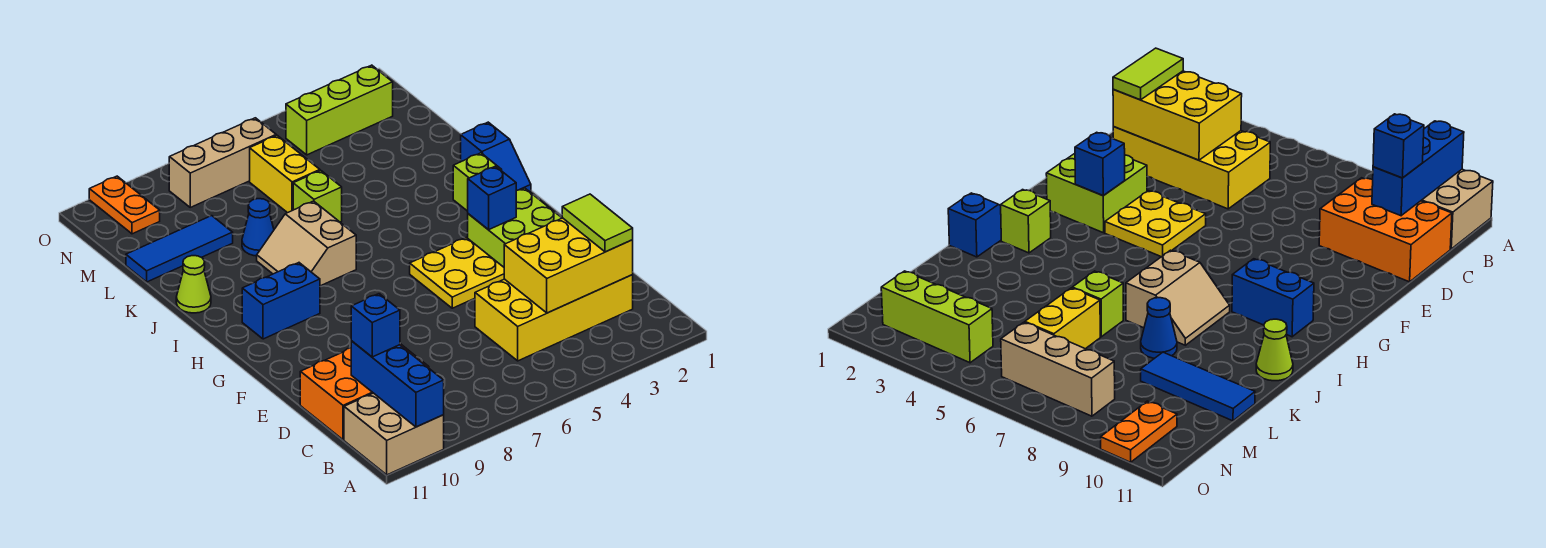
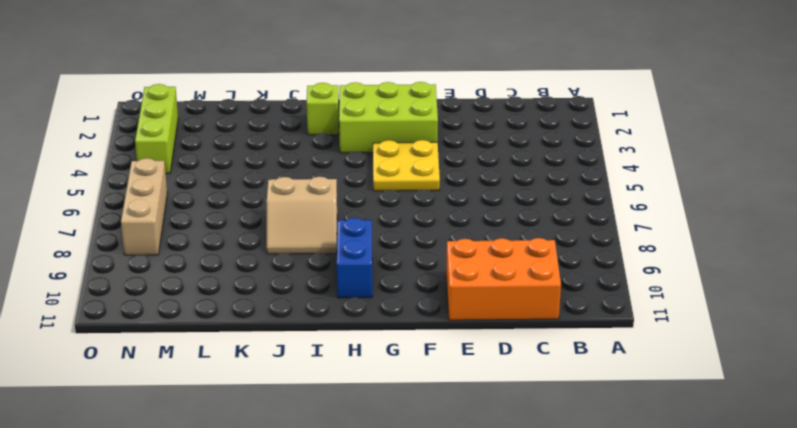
orange 2x3 brick [446,238,561,320] -> orange 2x3 brick turned to [300,344,429,440]
lime 2x3 brick [339,82,438,153] -> lime 2x2 brick [468,188,562,267]
none -> tan 2x2 brick [344,393,444,475]
none -> yellow 2x4 brick [475,275,633,361]
none -> blue 1x2 slope [461,122,531,191]

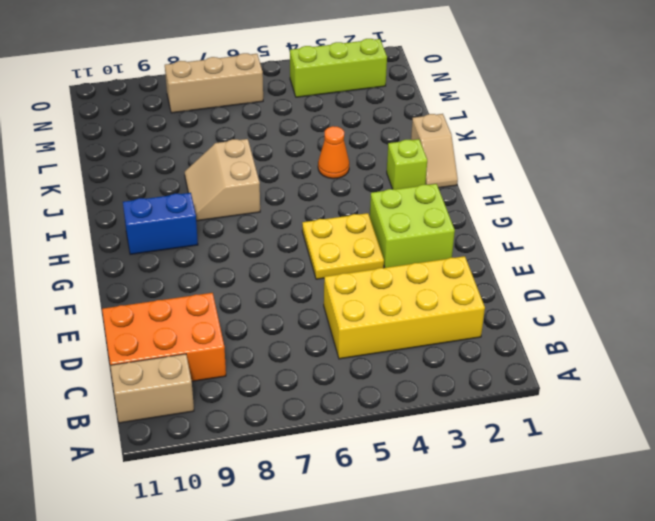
tan 1x2 brick [110,354,194,423] -> tan 2x2 brick [344,393,444,475]
tan 1x2 slope [411,114,458,188] -> blue 1x2 slope [461,122,531,191]
orange 1x1 cone [318,126,349,179] -> none
none -> lime 1x1 cone [176,256,211,313]
none -> lime 1x1 brick [293,171,342,222]
none -> blue 1x1 cone [242,199,274,256]

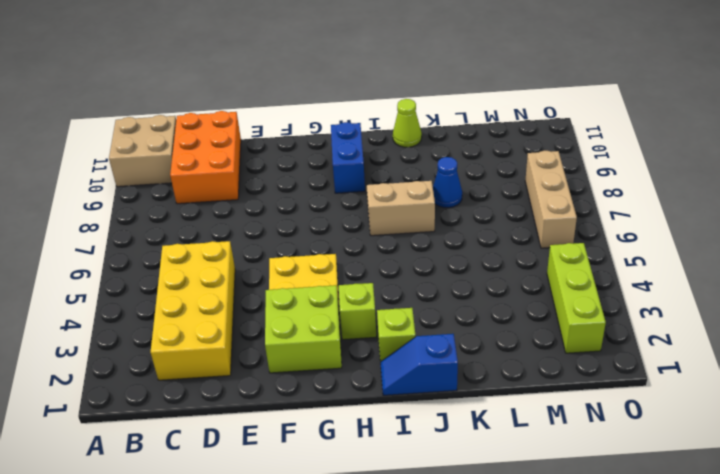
lime 1x1 brick [339,283,377,340] -> lime 1x1 brick moved to [293,171,342,222]
none -> yellow 1x2 brick [250,135,320,213]
none -> blue 1x3 tile [126,216,233,282]
none -> orange 1x2 plate [89,176,160,234]

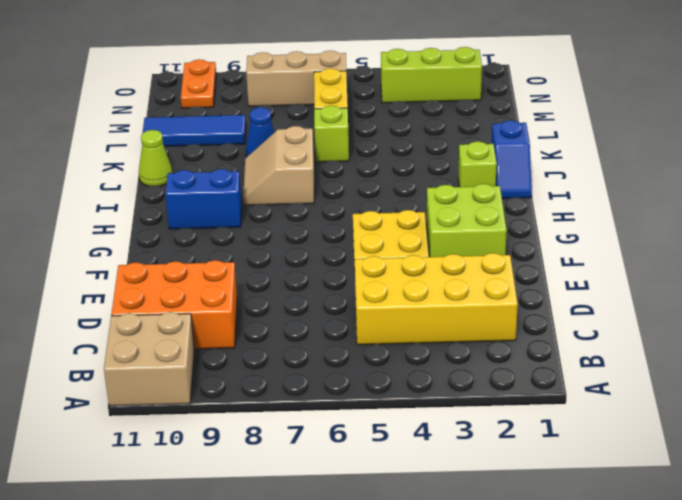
none -> blue 1x3 brick [351,341,444,427]
none -> yellow 2x3 brick [504,218,633,313]
none -> blue 1x1 brick [468,166,516,229]

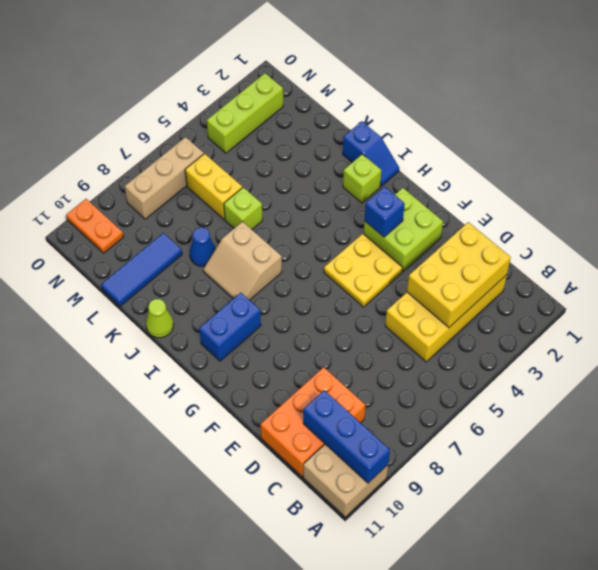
none -> lime 1x2 tile [562,194,633,252]
none -> blue 1x1 brick [351,294,400,357]

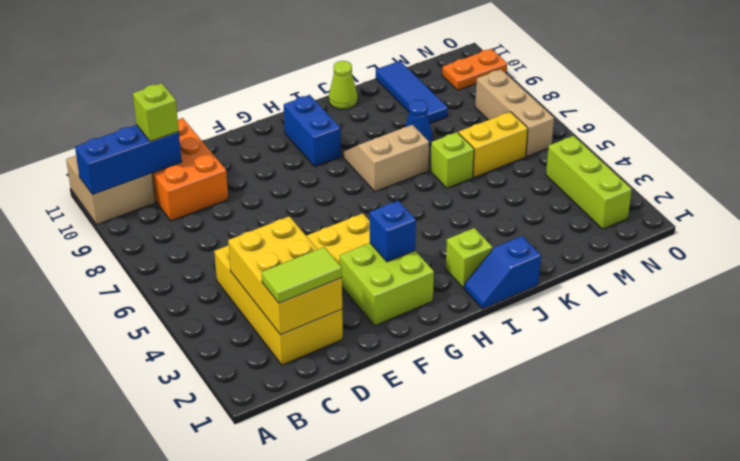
lime 1x1 brick [133,83,179,142] -> blue 1x1 brick [351,294,400,357]

